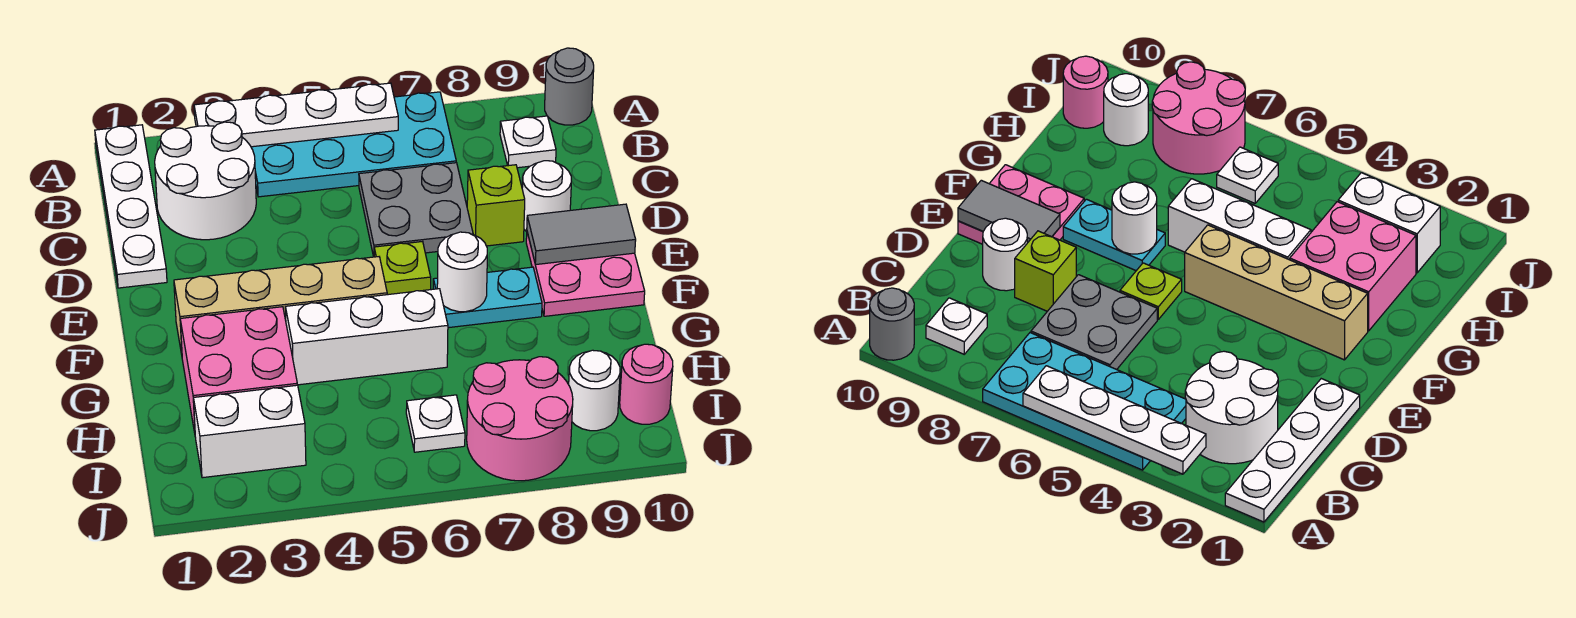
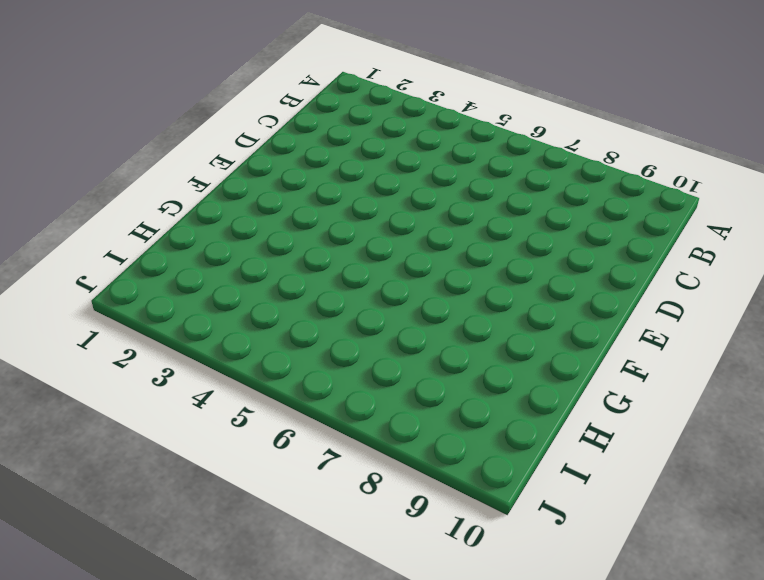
none -> white 1x4 plate [95,125,167,288]
none -> cyan 2x4 plate [251,92,456,197]
none -> grey 1x1 round brick [545,48,594,125]

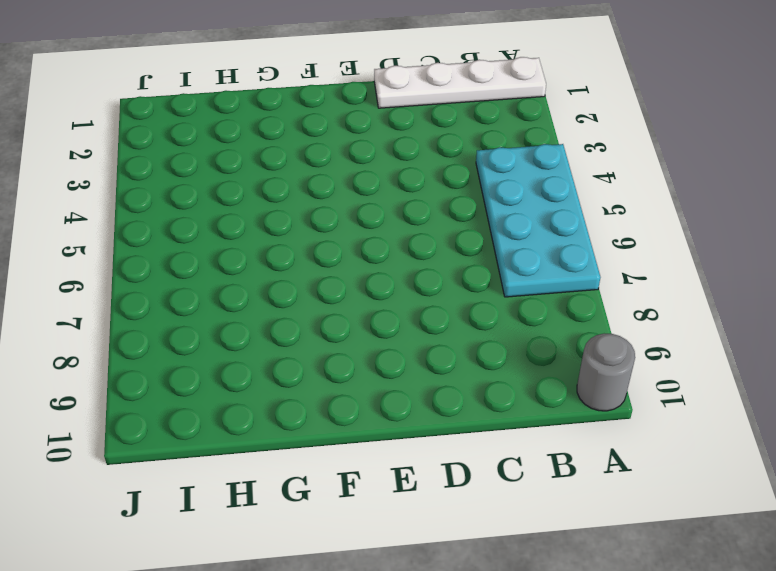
none -> white 2x2 round brick [155,122,256,240]
none -> white 1x1 plate [500,116,556,168]
none -> grey 2x2 plate [359,163,473,257]

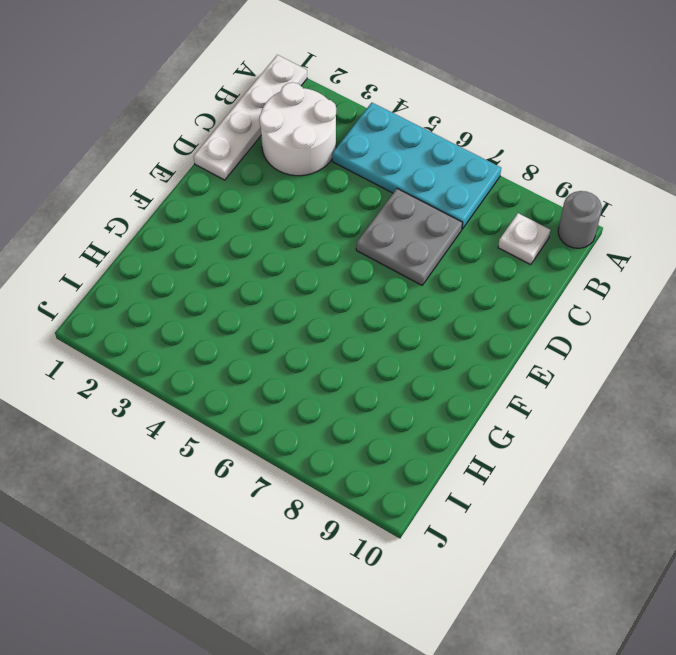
none -> lime 1x1 brick [467,165,525,246]
none -> white 1x1 round brick [522,161,571,232]
none -> lime 1x1 plate [374,242,431,295]

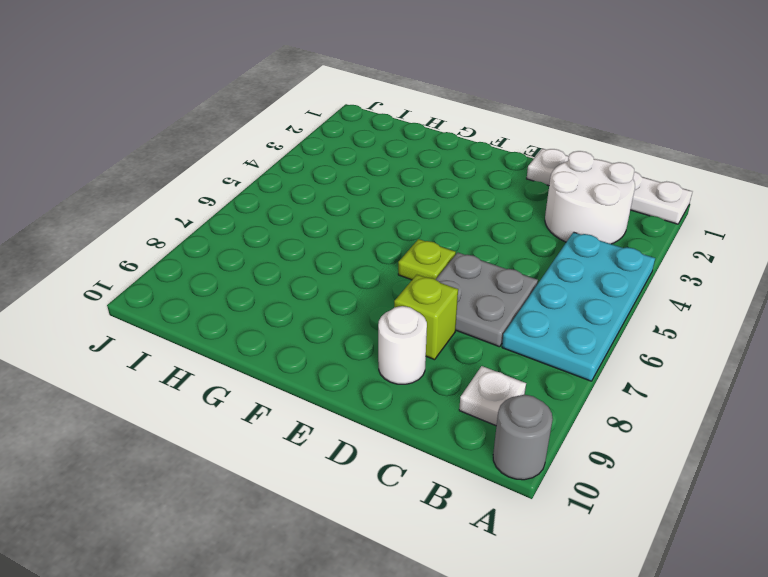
none -> pink 2x2 plate [526,232,645,316]
none -> tan 1x4 brick [174,257,387,354]
none -> cyan 1x2 plate [433,267,542,328]

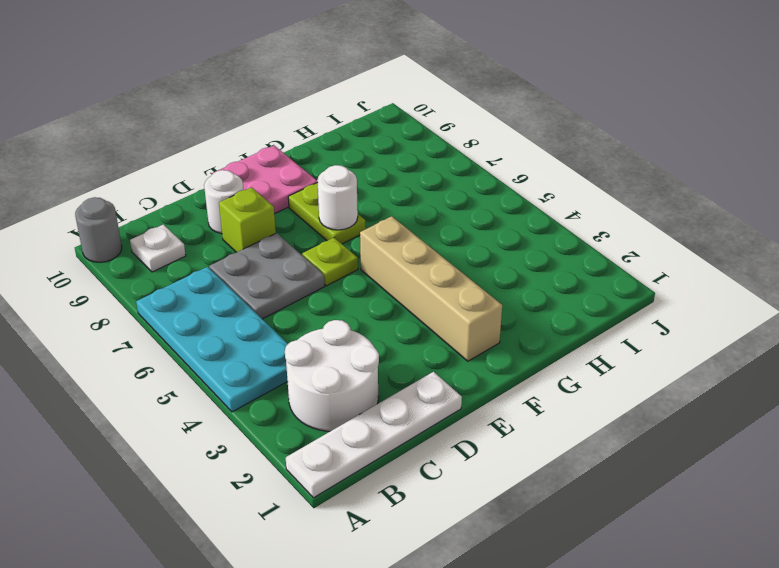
lime 1x2 plate [288,183,366,244] -> cyan 1x2 plate [433,267,542,328]
none -> pink 2x2 brick [180,307,297,433]
none -> white 1x3 brick [285,289,448,385]
none -> white 1x2 brick [193,385,306,478]

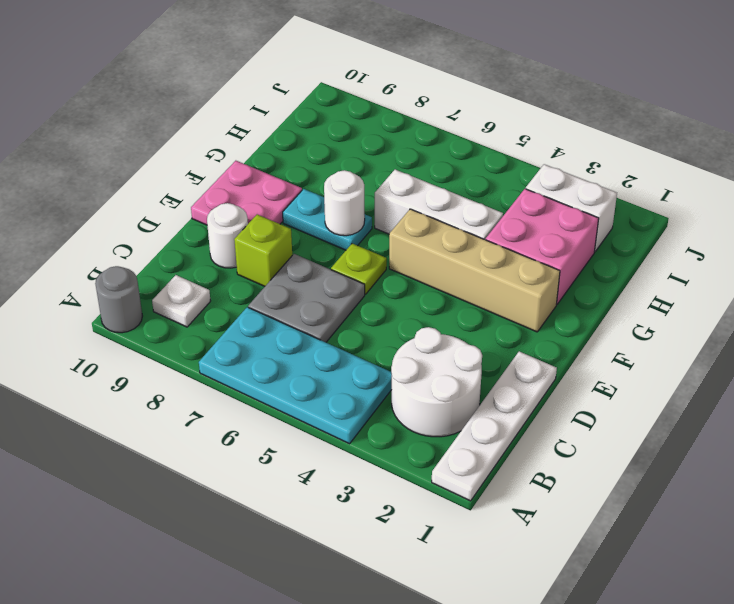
none -> white 1x1 plate [406,395,465,452]
none -> pink 2x2 round brick [467,357,573,481]
none -> white 1x1 round brick [569,350,620,431]

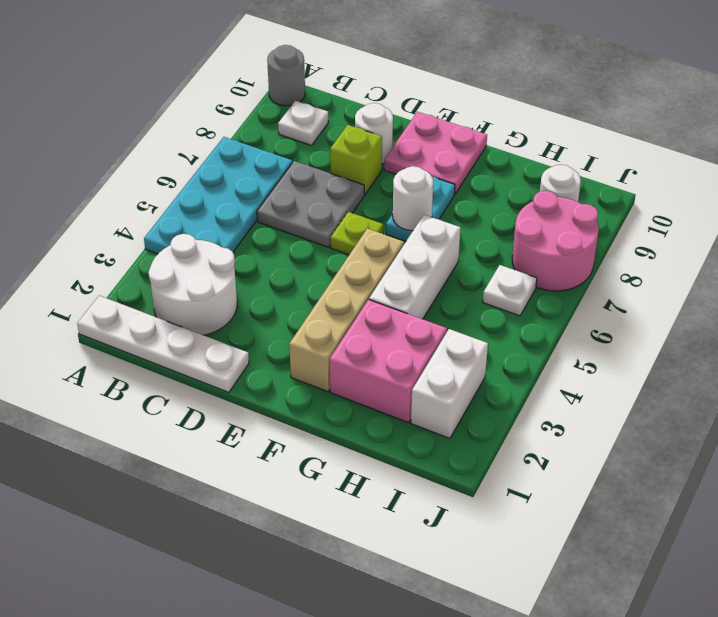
none -> pink 1x1 round brick [620,344,673,424]
none -> white 1x4 plate [194,83,398,147]
none -> grey 1x2 tile [527,204,636,265]

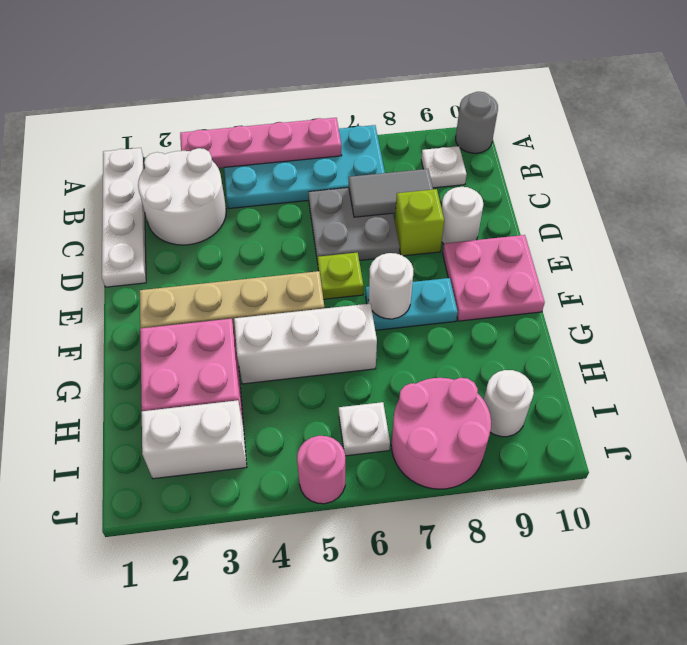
pink 1x4 plate [180,118,342,168] -> white 1x4 plate [194,83,398,147]
grey 1x2 tile [349,169,433,217] -> grey 1x2 tile moved to [527,204,636,265]
pink 1x1 round brick [297,436,345,504] -> pink 1x1 round brick moved to [620,344,673,424]

